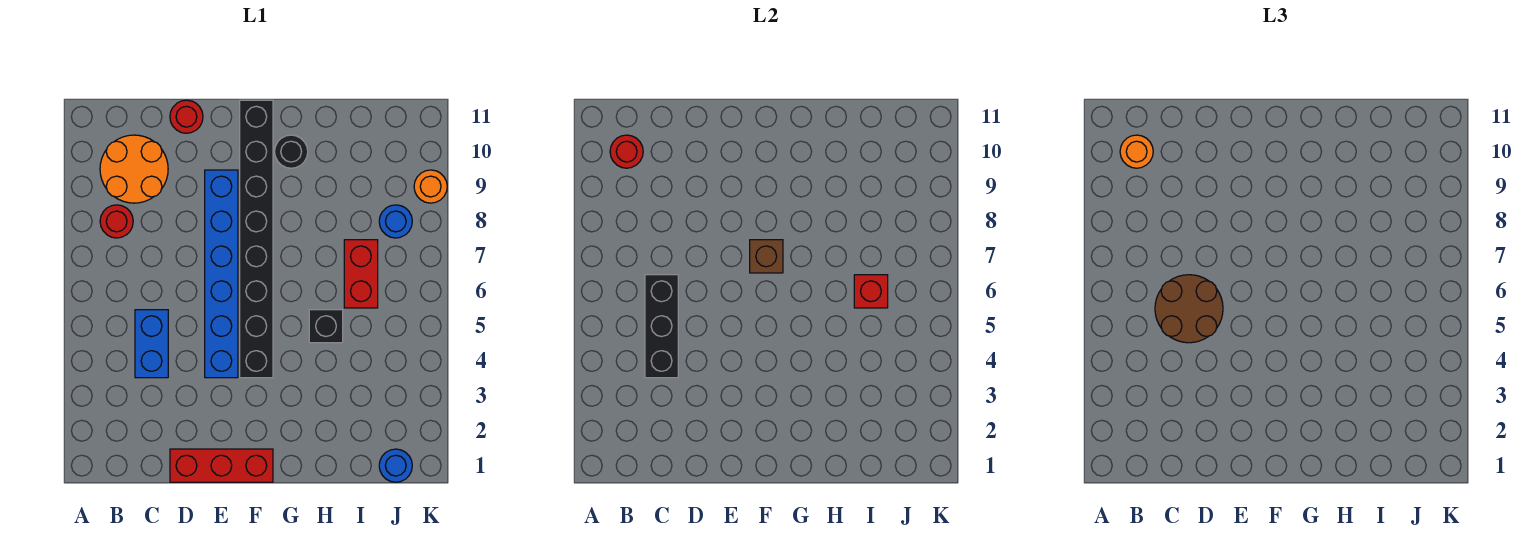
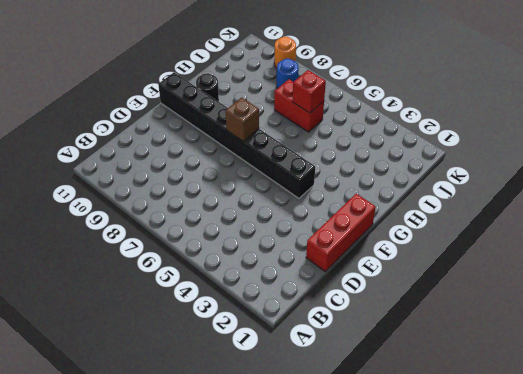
none -> red 1x1 round brick [100,205,133,238]
none -> orange 2x2 round brick [100,135,168,203]
none -> blue 1x2 brick [135,310,168,378]

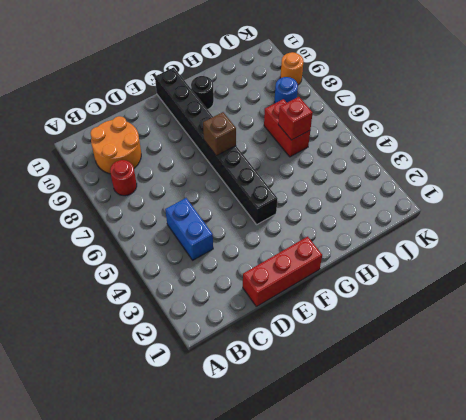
none -> red 1x1 round brick [170,100,203,133]
none -> blue 1x6 brick [205,170,238,378]
none -> black 1x1 brick [309,310,343,343]

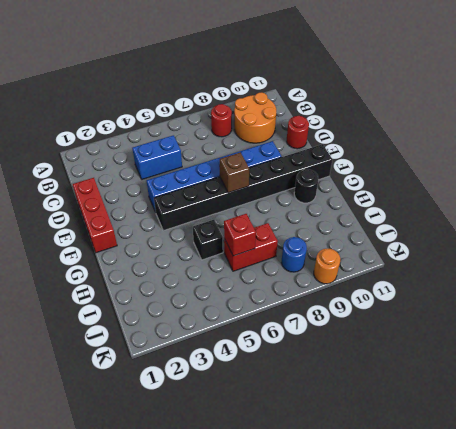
none -> blue 1x1 round brick [379,449,412,482]
none -> red 1x1 round brick [610,135,643,168]
none -> black 1x3 brick [645,275,678,378]

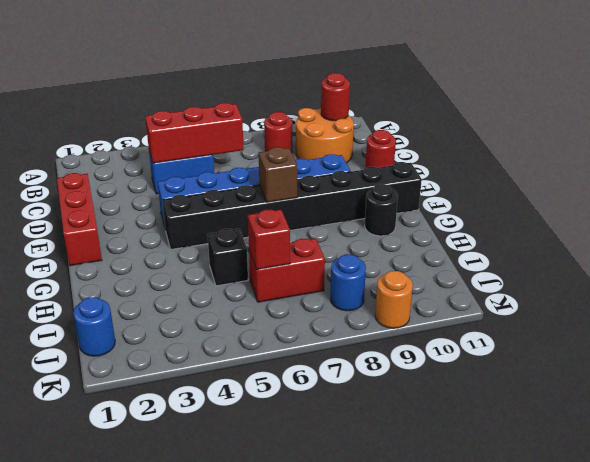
red 1x3 brick [145,103,244,163] -> black 1x3 brick [645,275,678,378]
none -> orange 1x1 round brick [1120,135,1153,168]
none -> brown 2x2 round brick [1155,275,1223,343]

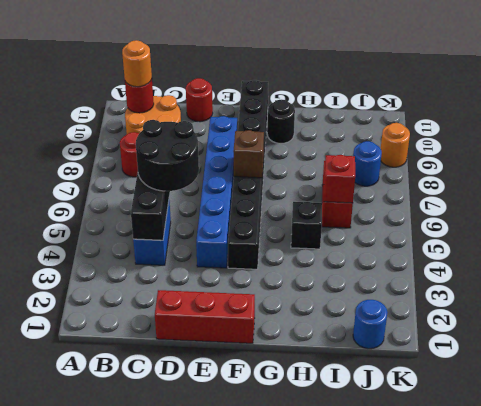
black 2x2 round brick [136,120,199,191] -> brown 2x2 round brick [1155,275,1223,343]

